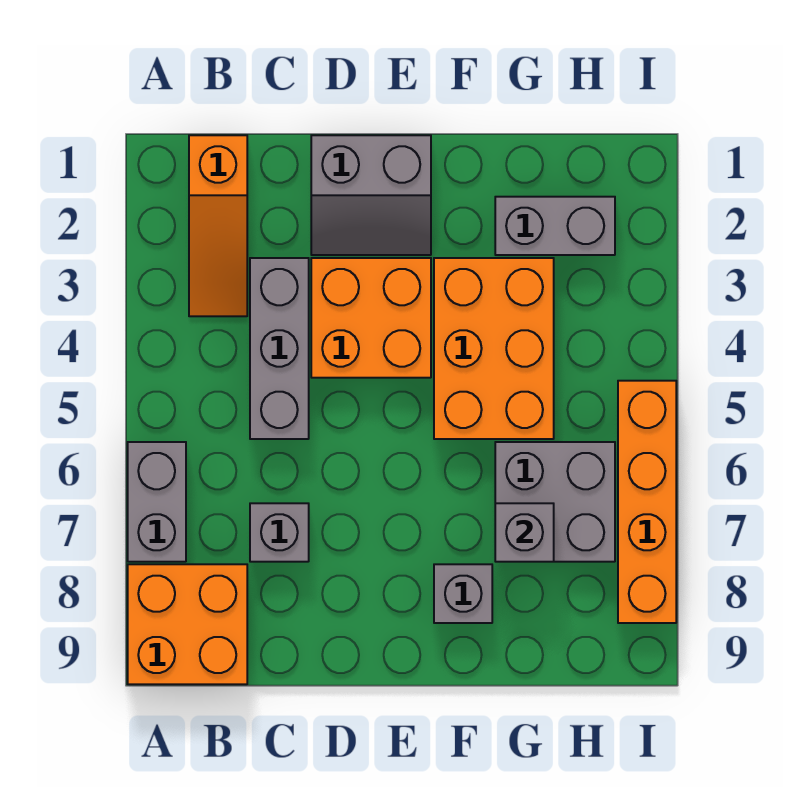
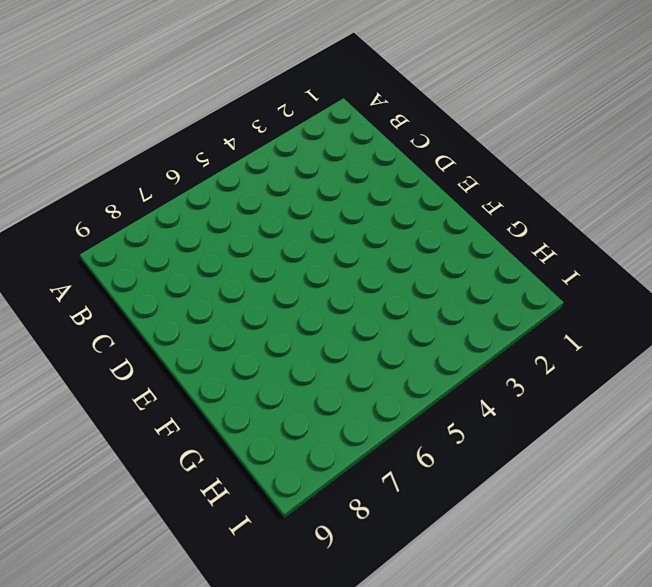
none -> grey 1x2 brick [128,442,186,562]
none -> orange 2x2 brick [128,564,247,684]
none -> orange 1x3 slope [189,135,247,316]

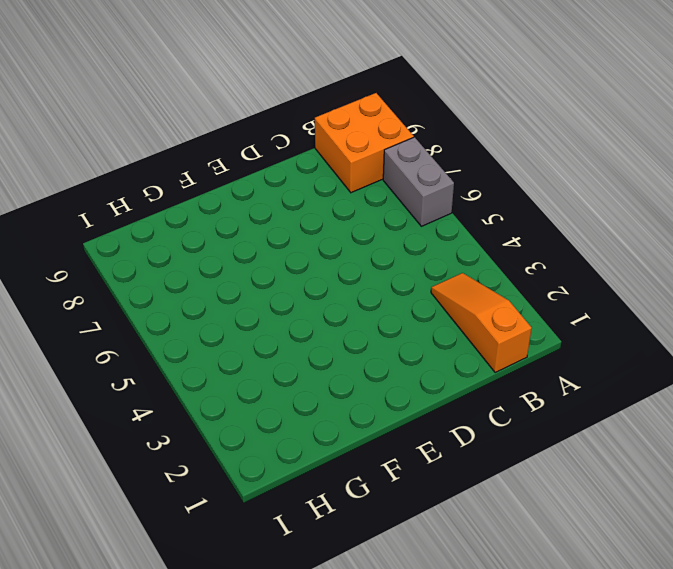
none -> grey 1x3 brick [250,258,309,439]
none -> grey 1x1 brick [250,503,309,562]
none -> grey 2x2 slope [311,135,431,255]

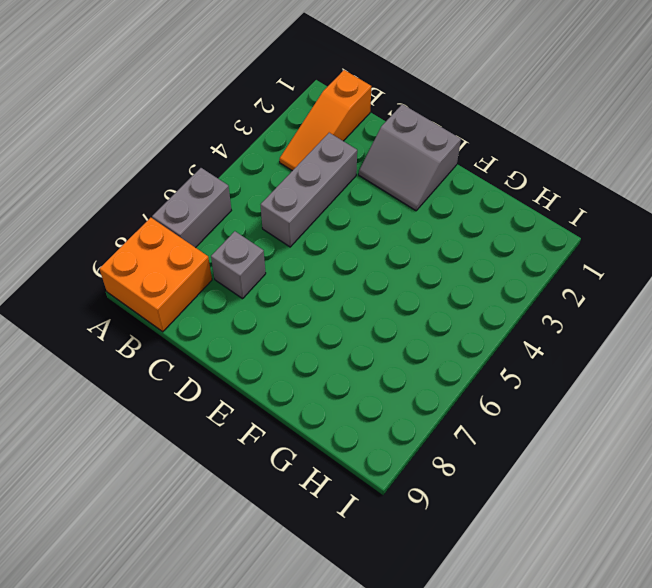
none -> orange 2x2 brick [311,258,431,378]
none -> orange 2x3 brick [434,258,554,439]
none -> grey 1x1 brick [434,564,492,623]

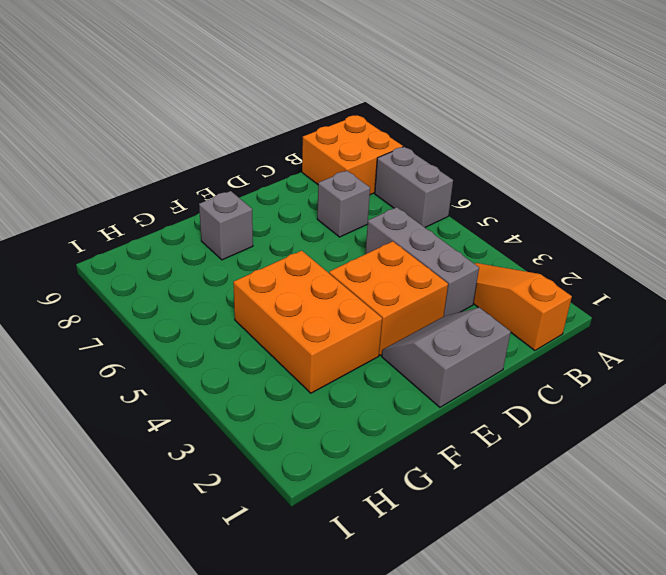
none -> grey 1x2 brick [495,197,615,255]
none -> grey 2x2 brick [495,442,615,562]
none -> orange 1x4 brick [618,381,676,623]

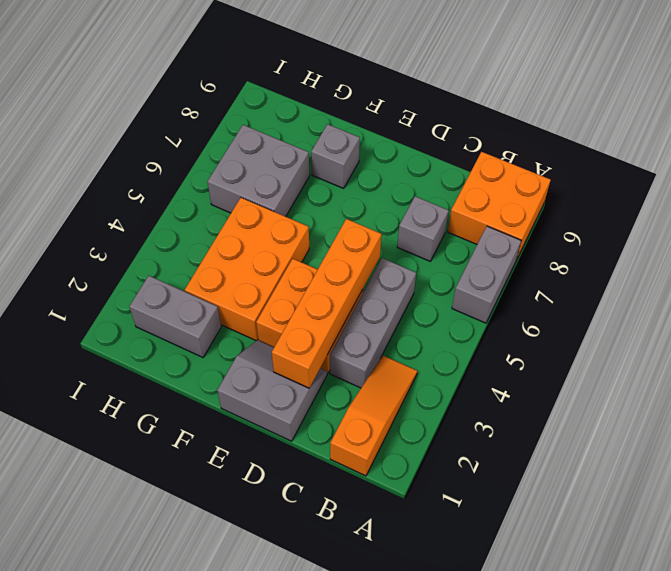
orange 1x4 brick [272,219,381,388] -> orange 1x4 brick moved to [618,381,676,623]
none -> grey 1x1 brick [495,503,554,562]

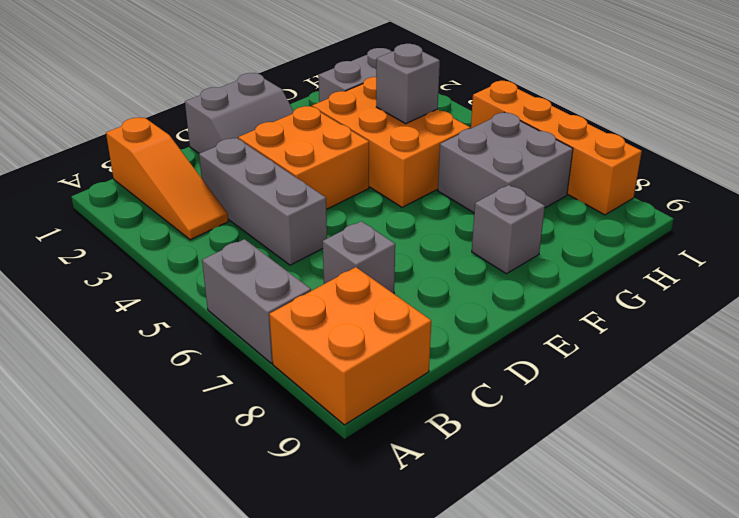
grey 1x1 brick [376,44,440,124] -> grey 1x1 brick moved to [495,503,554,562]

